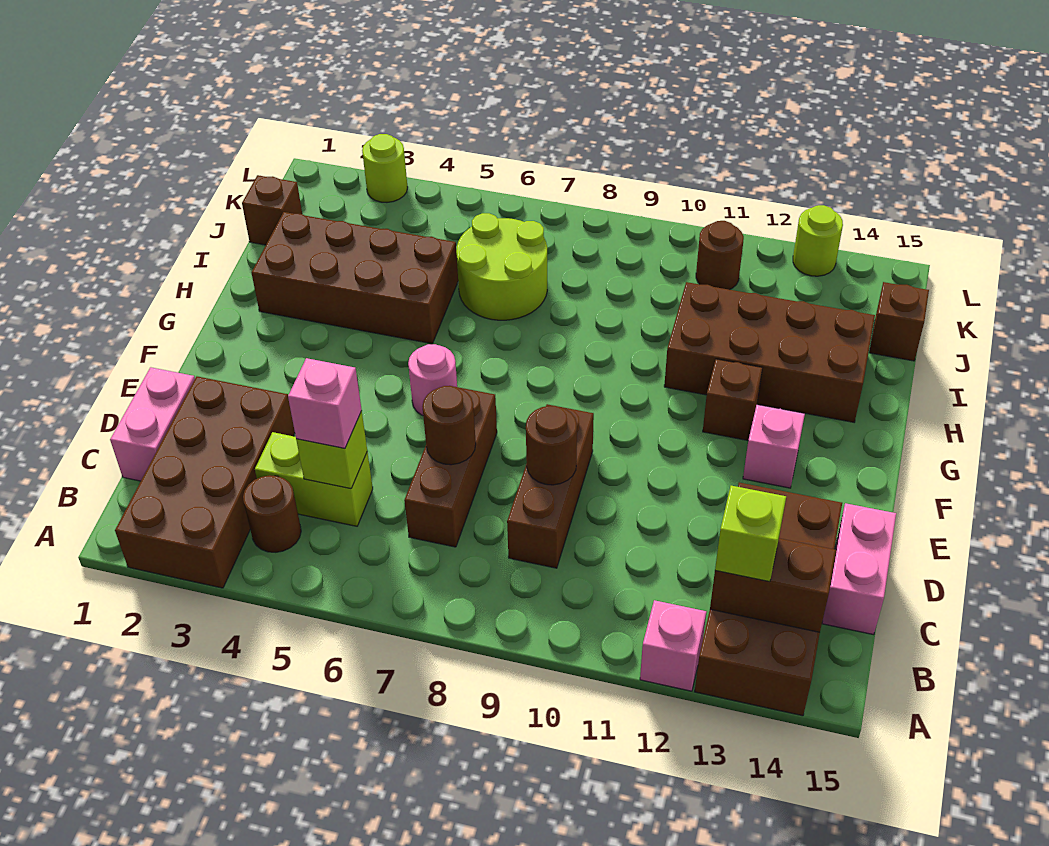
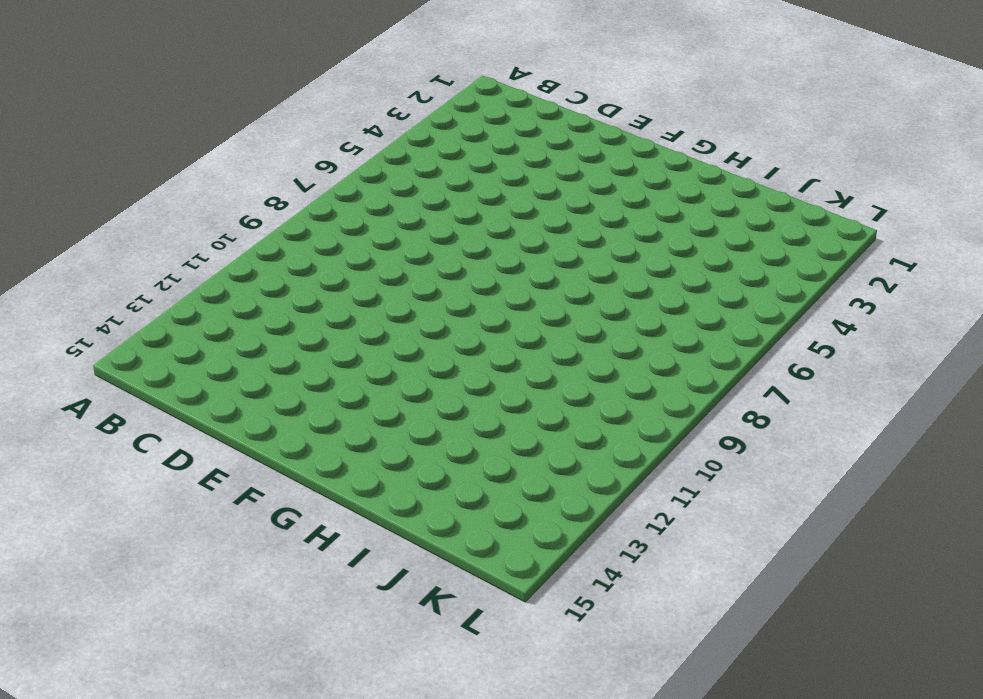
none -> brown 2x4 brick [115,376,295,588]
none -> pink 1x1 brick [640,600,706,691]
none -> brown 2x4 brick [695,483,842,716]

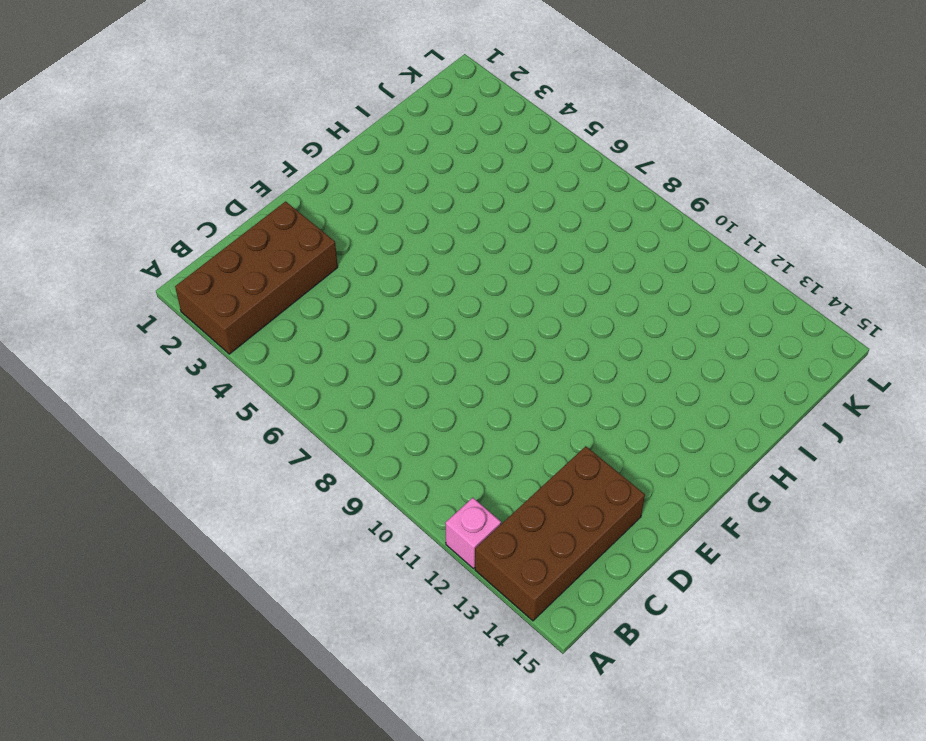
none -> brown 1x1 round brick [243,475,301,552]
none -> pink 1x2 brick [110,367,195,481]
none -> lime 1x2 brick [255,432,373,526]

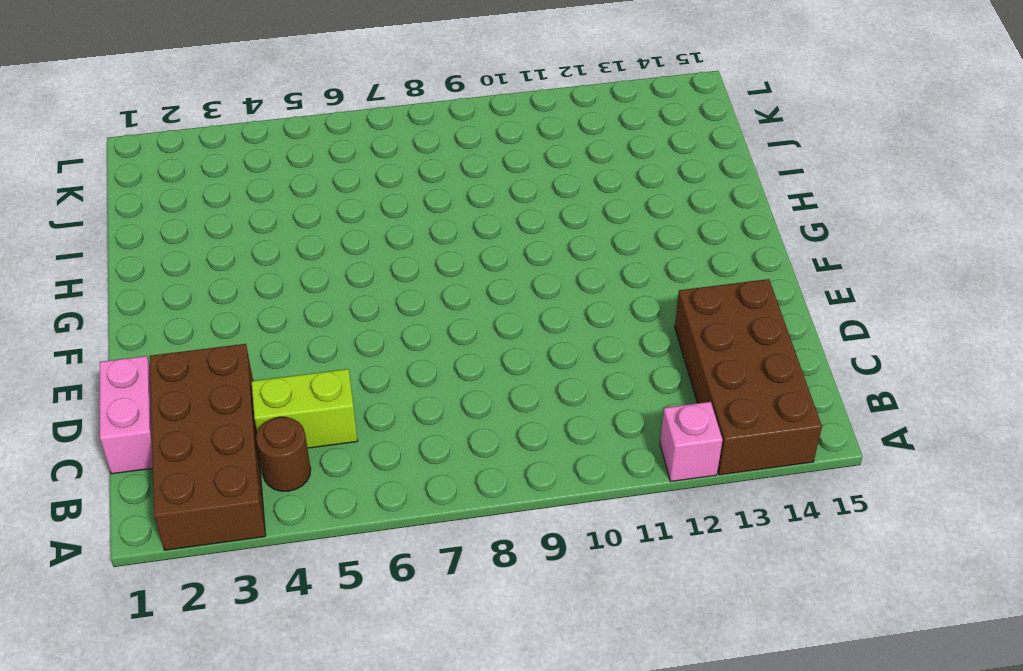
none -> brown 1x3 brick [404,387,497,547]
none -> brown 1x3 brick [507,404,594,568]
none -> pink 1x2 brick [822,503,896,635]

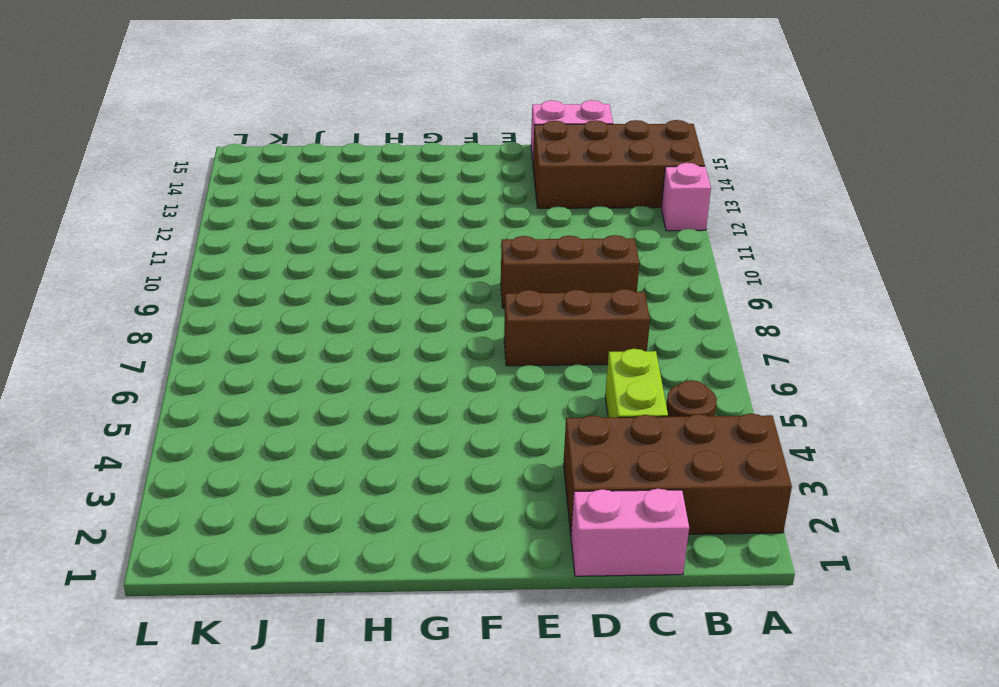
none -> pink 1x1 round brick [408,344,457,416]
none -> pink 1x1 brick [743,405,805,488]
none -> brown 1x1 brick [703,359,762,440]

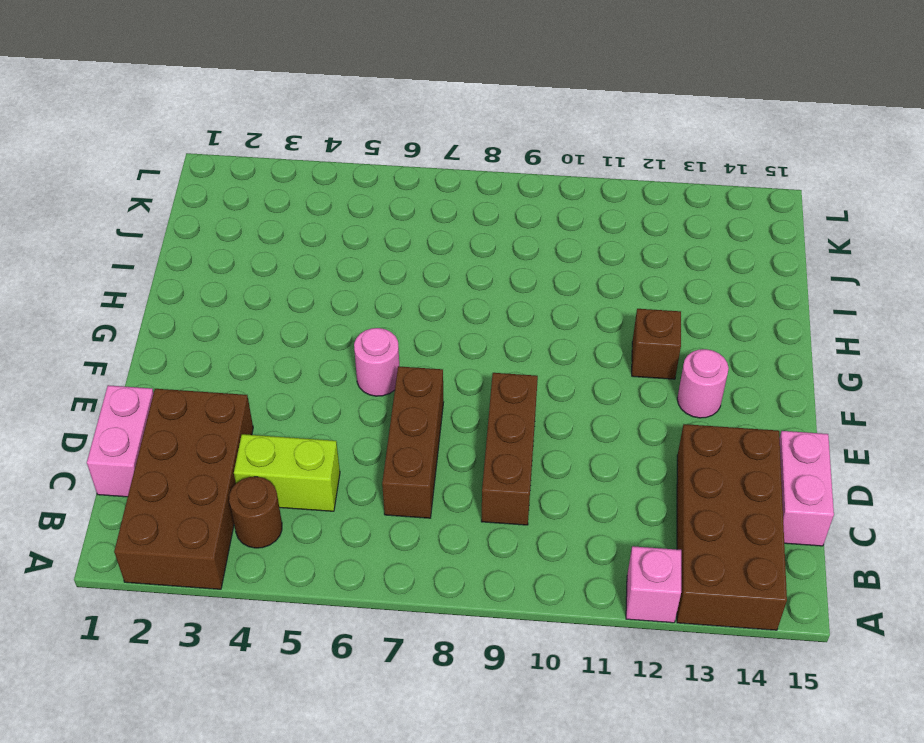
pink 1x1 round brick [677,349,729,418] -> pink 1x1 brick [743,405,805,488]
none -> brown 2x4 brick [252,212,458,344]
none -> brown 2x4 brick [664,282,875,422]
none -> lime 2x2 round brick [456,213,547,320]

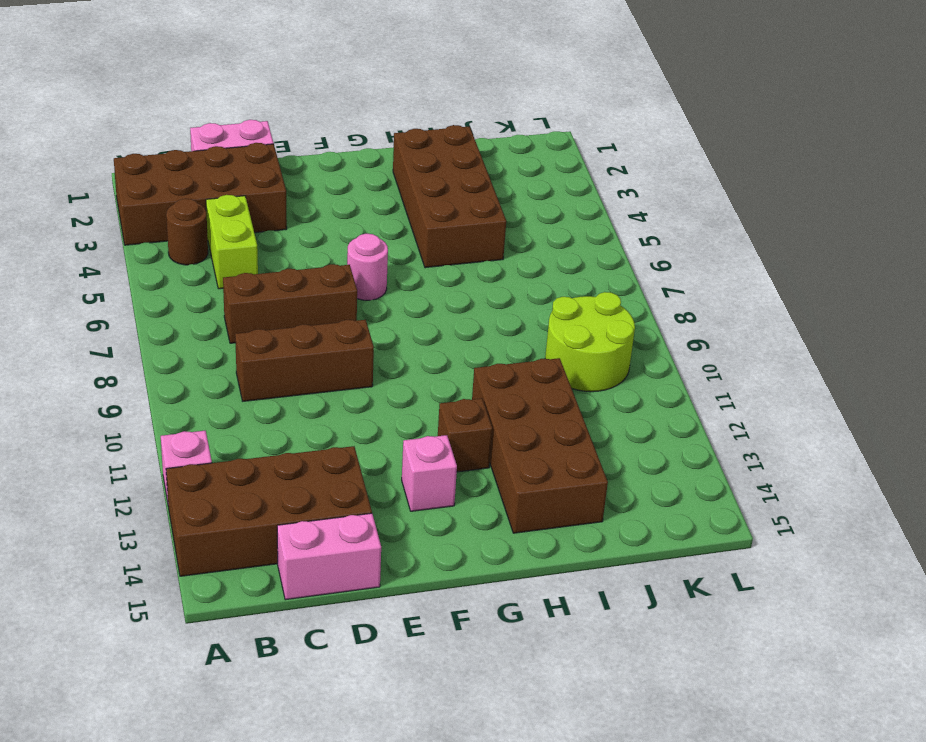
lime 2x2 round brick [545,292,635,392] -> lime 2x2 round brick moved to [456,213,547,320]
none -> brown 1x1 brick [242,175,302,245]
none -> brown 1x1 brick [869,282,929,361]
none -> brown 1x1 round brick [696,221,744,290]

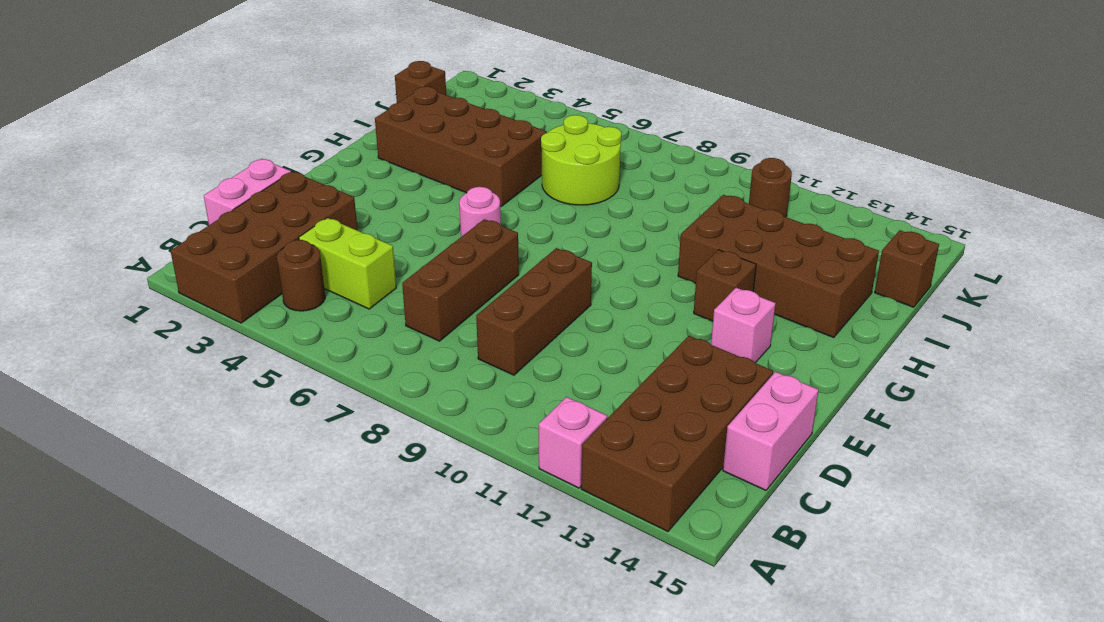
none -> lime 1x1 round brick [362,134,408,202]
none -> lime 1x1 round brick [793,205,843,276]
none -> brown 1x2 brick [710,538,836,632]

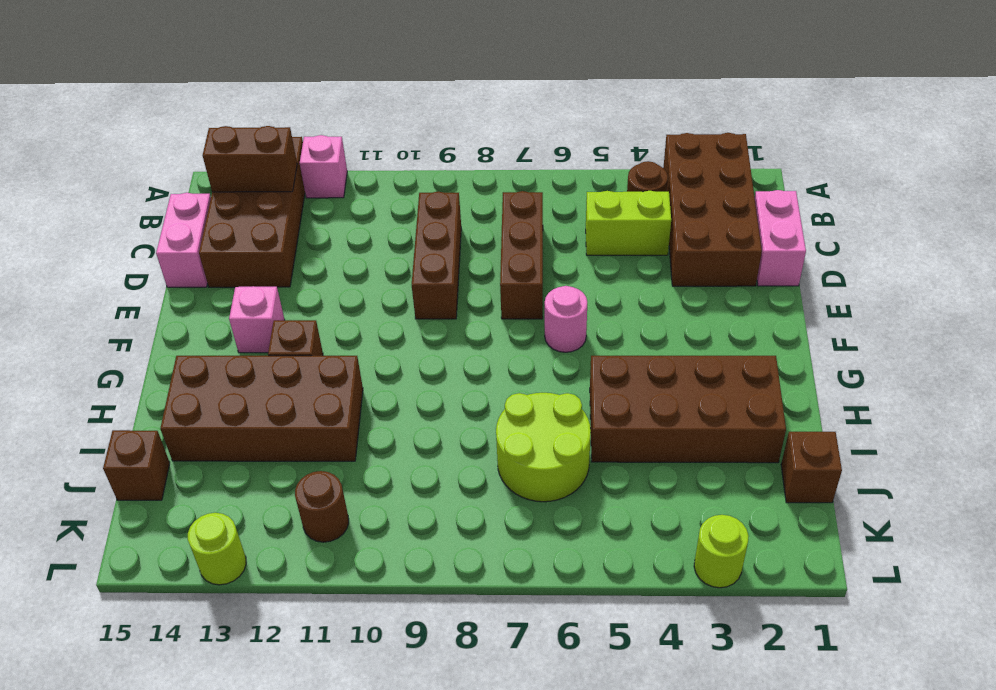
none -> lime 1x1 brick [296,411,367,489]
none -> brown 1x1 round brick [422,386,476,465]
none -> brown 1x1 round brick [526,406,577,485]

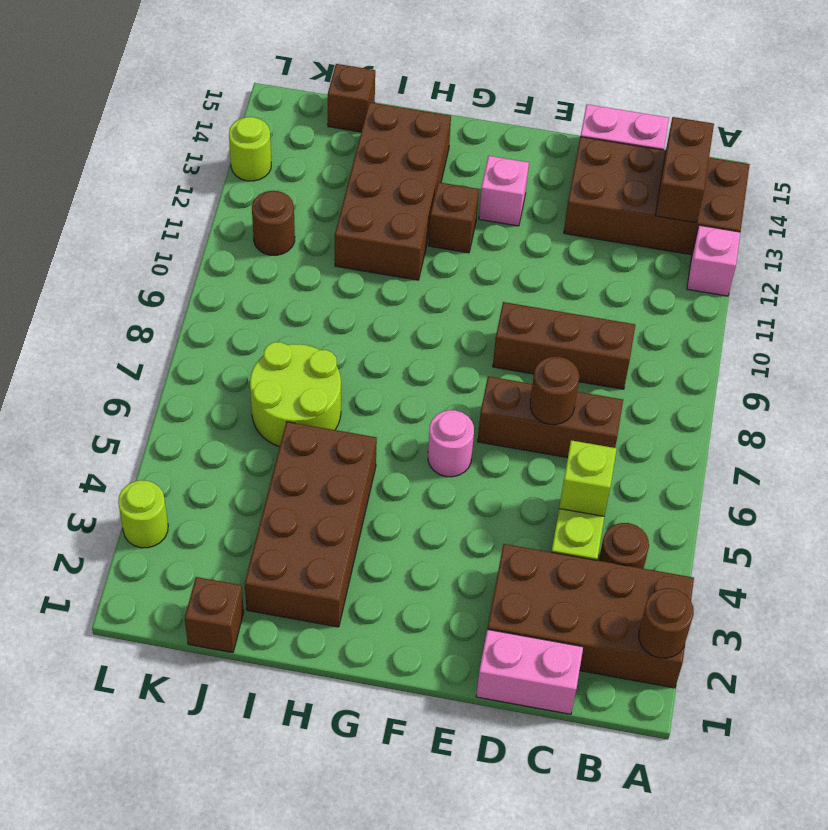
brown 1x1 round brick [639,588,694,658] -> brown 1x1 round brick moved to [526,406,577,485]
none -> lime 1x1 brick [715,486,786,582]
none -> pink 1x1 brick [288,358,362,448]

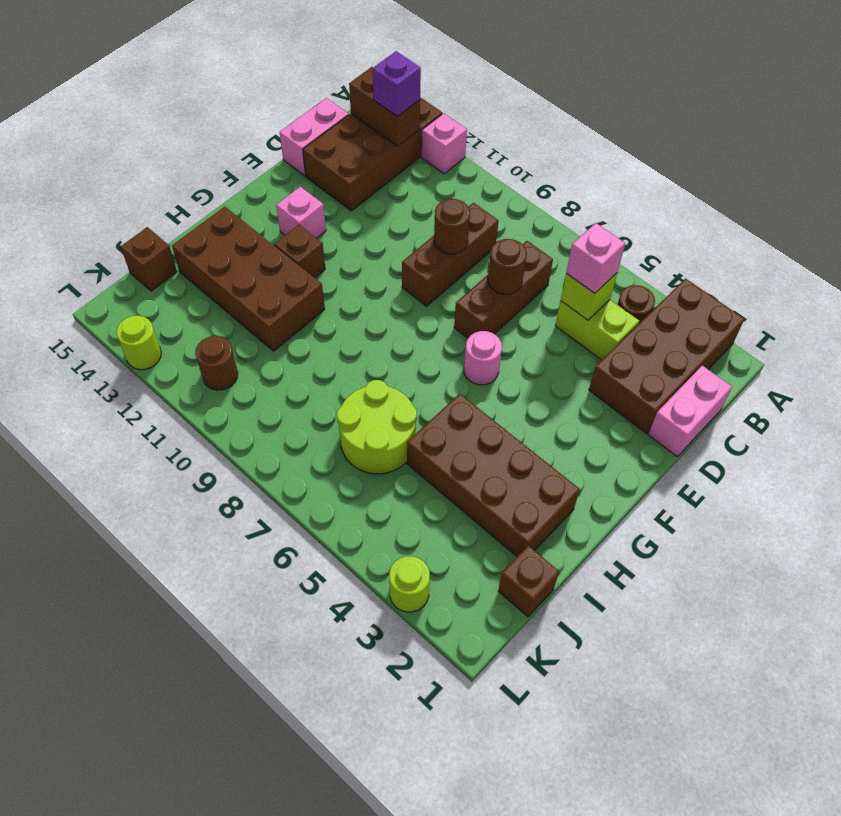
purple 1x1 brick [373,51,421,116] -> lime 1x1 brick [715,486,786,582]

